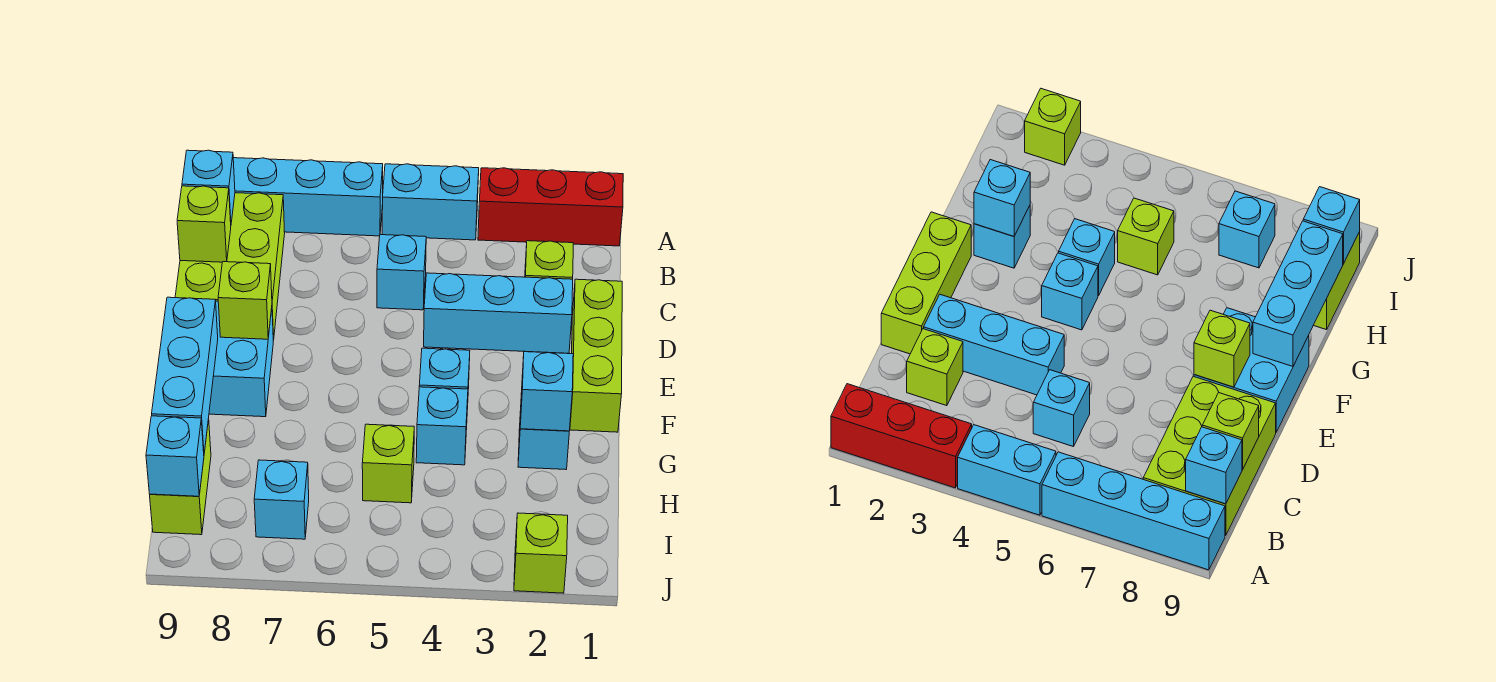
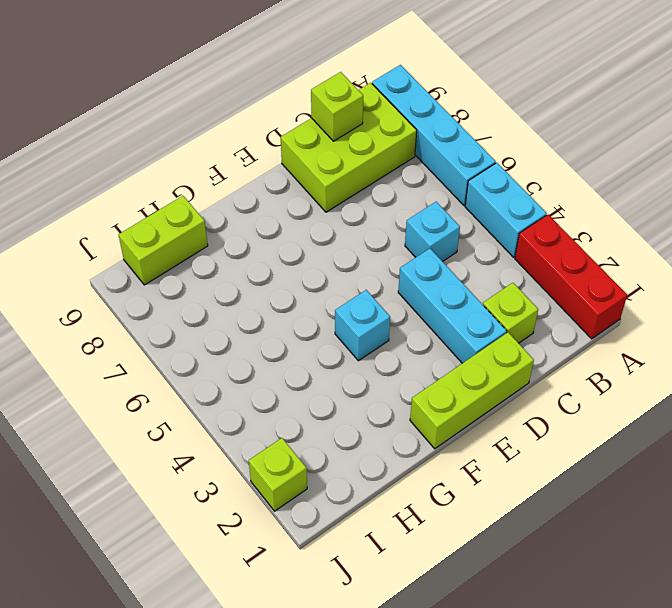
none -> cyan 2x2 brick [209,301,273,417]
none -> cyan 1x1 brick [518,411,569,469]
none -> cyan 1x1 brick [416,387,468,465]

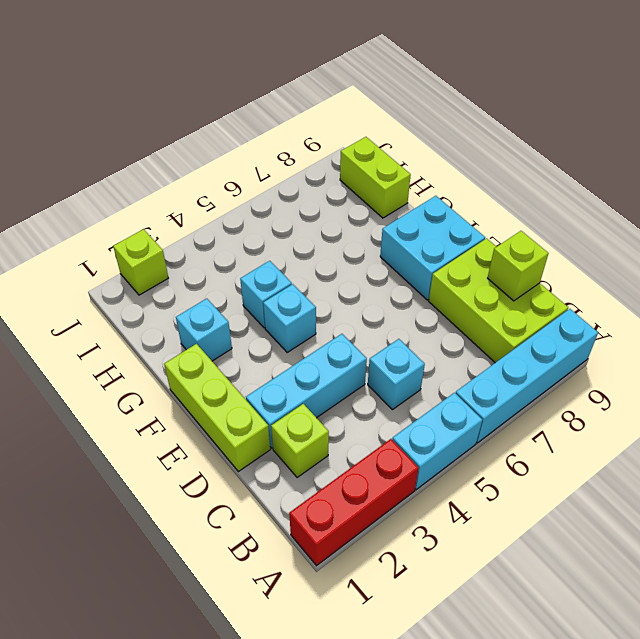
none -> lime 1x1 brick [362,424,414,503]
none -> cyan 1x1 brick [254,460,309,539]
none -> cyan 1x1 brick [182,150,235,222]

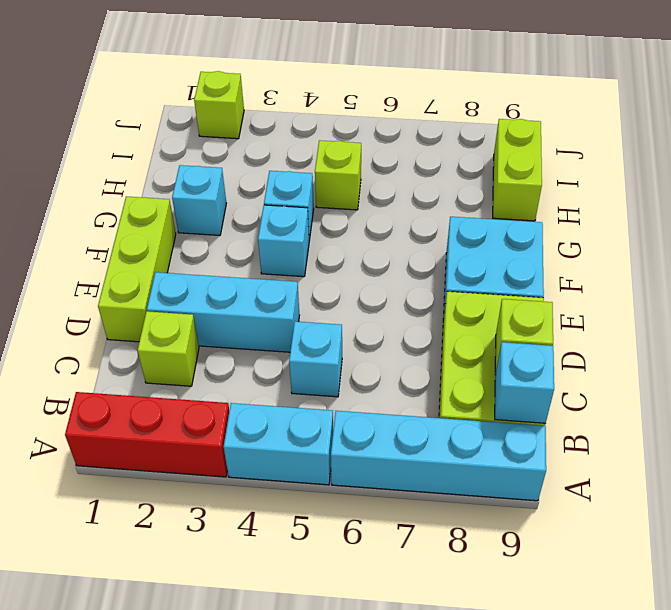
none -> cyan 1x1 brick [254,460,309,539]
none -> lime 1x1 brick [218,262,272,339]
none -> cyan 1x3 brick [152,297,218,453]

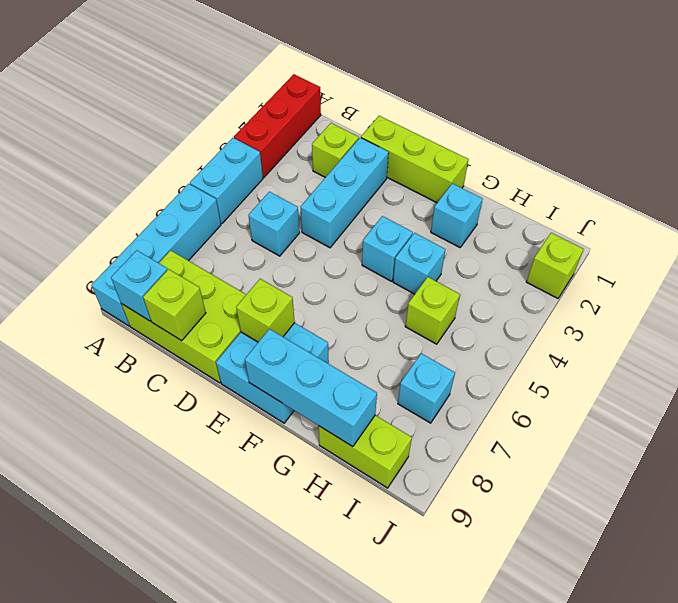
none -> cyan 1x1 brick [520,352,573,431]
none -> cyan 1x1 brick [146,416,204,496]

